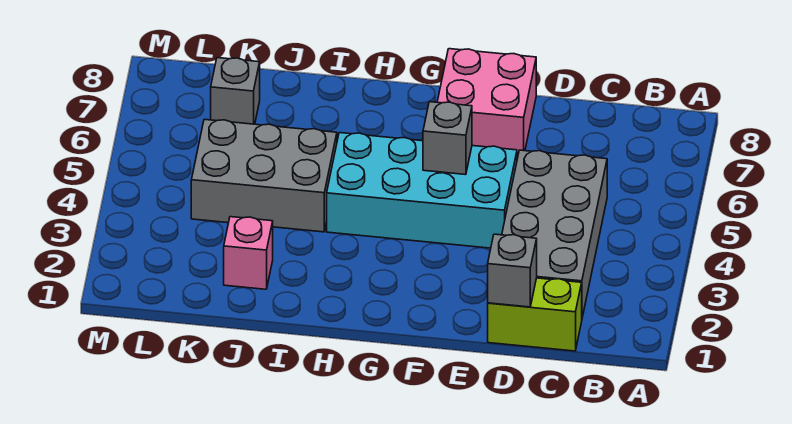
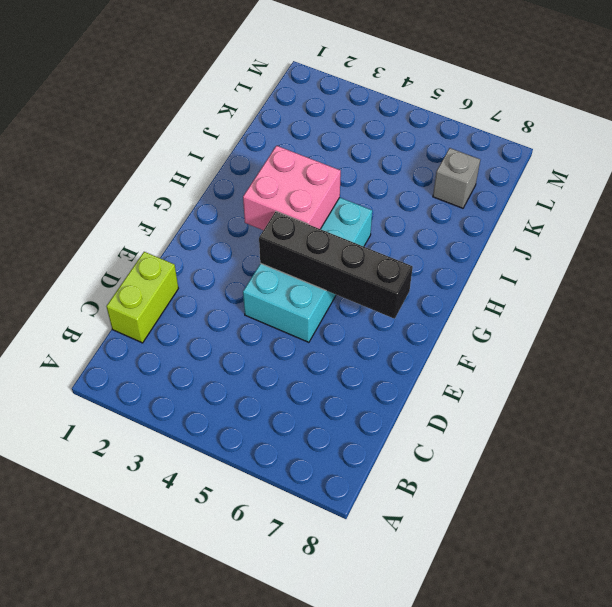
black 1x4 brick [259,212,413,319] -> grey 1x1 brick [423,102,472,175]
pink 2x2 brick [243,146,341,230] -> pink 2x2 brick moved to [437,49,536,156]
none -> grey 2x4 brick [502,150,607,317]
none -> grey 2x3 brick [191,119,337,232]

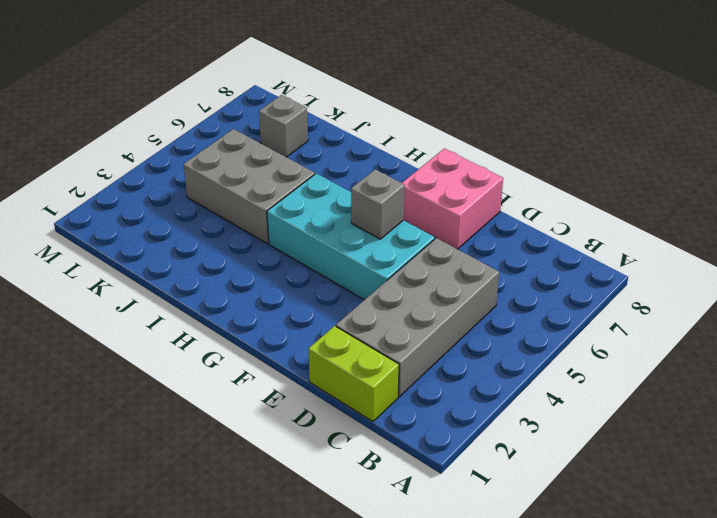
none -> pink 1x1 brick [224,217,273,289]
none -> grey 1x1 brick [488,234,537,307]

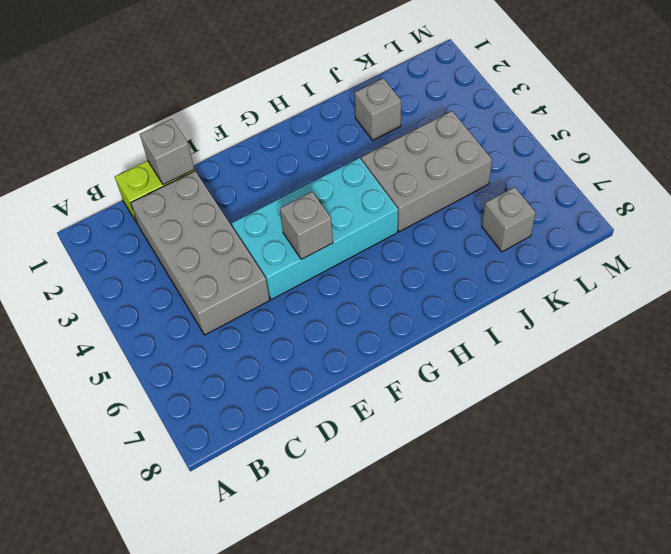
grey 1x1 brick [355,78,401,140] -> pink 1x1 brick [224,217,273,289]
none -> pink 2x2 brick [437,49,536,156]

